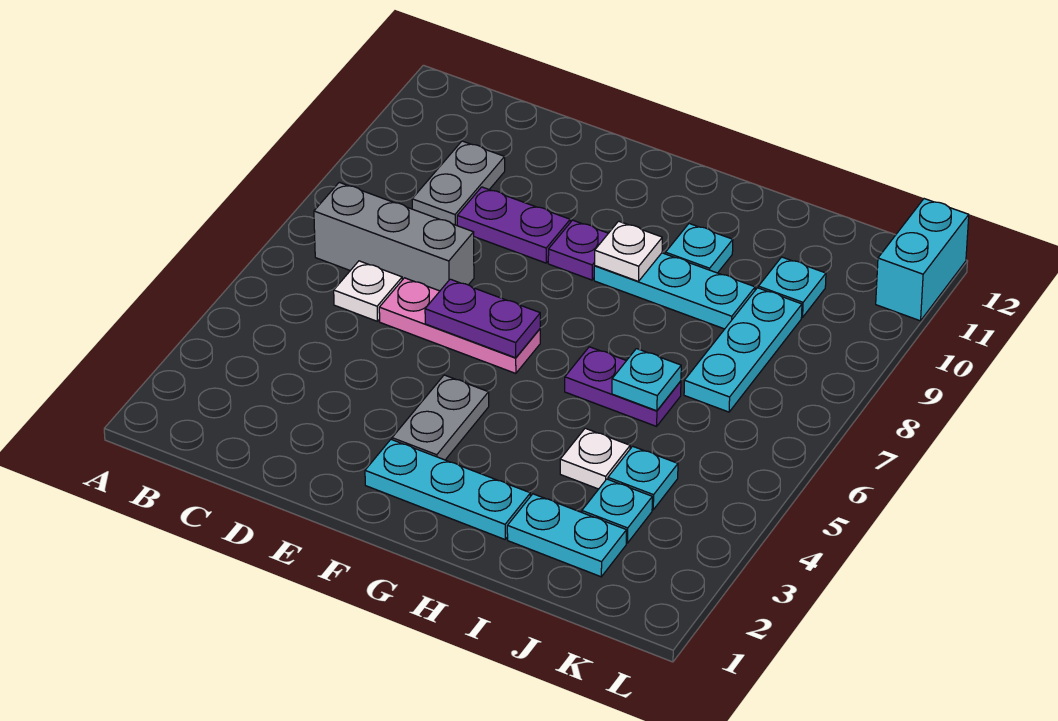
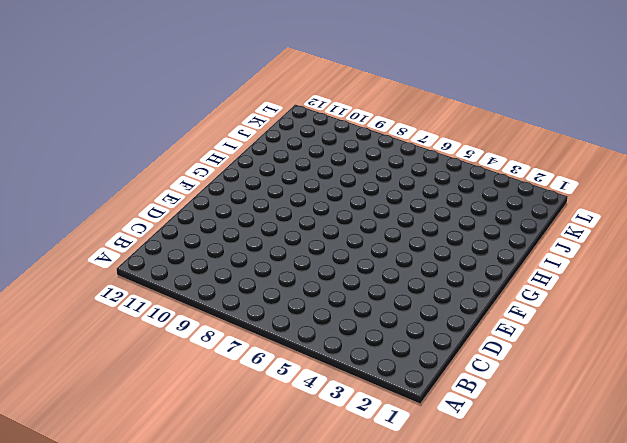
none -> grey 1x3 brick [314,182,474,291]
none -> white 1x1 plate [334,261,402,321]
none -> grey 1x2 plate [412,141,505,226]

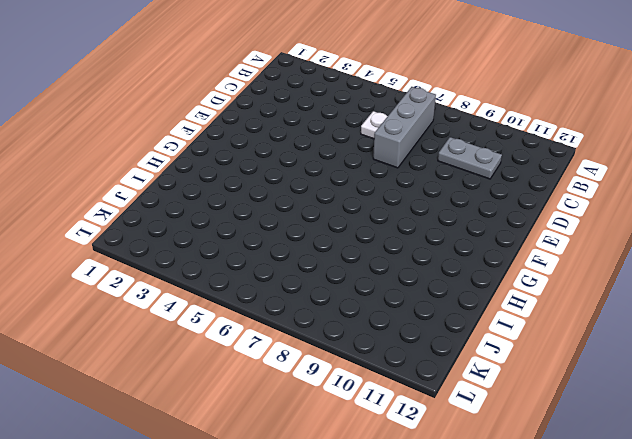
none -> pink 1x3 plate [379,278,540,373]
none -> purple 1x2 plate [457,187,570,263]
none -> cyan 1x3 plate [365,440,530,539]

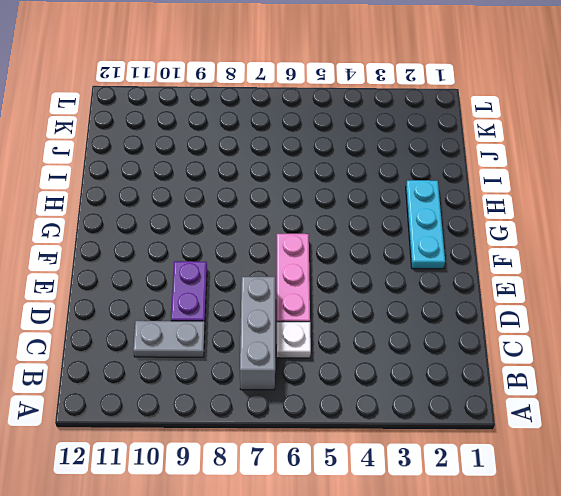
none -> grey 1x2 plate [392,375,489,460]
none -> purple 1x1 plate [548,220,608,280]
none -> cyan 1x3 plate [594,253,755,329]

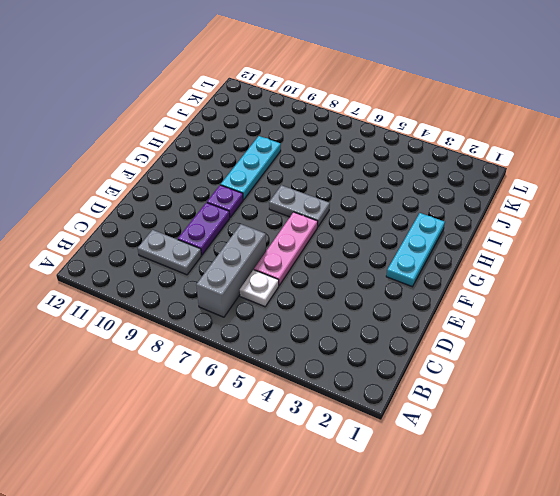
grey 1x2 plate [269,185,330,227] -> grey 1x2 plate moved to [392,375,489,460]
none -> purple 1x2 plate [565,347,681,426]
none -> cyan 1x1 plate [666,224,733,273]
none -> cyan 1x2 plate [507,494,626,577]

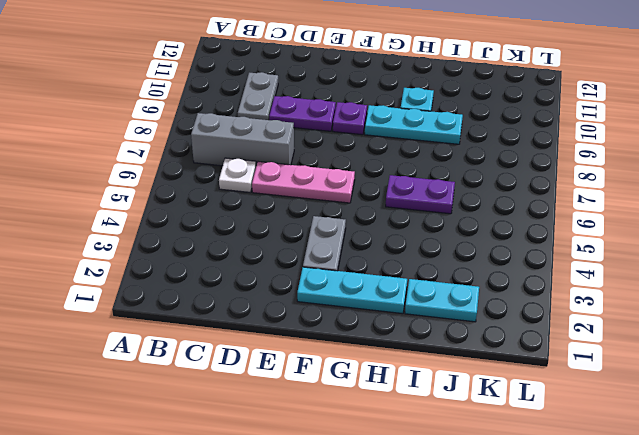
none -> white 1x1 plate [560,428,630,489]
none -> cyan 1x1 plate [582,479,652,543]
none -> cyan 1x1 plate [608,446,678,510]

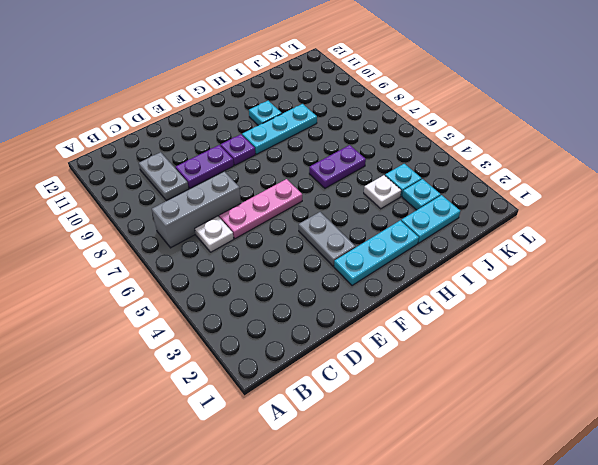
none -> cyan 1x3 plate [684,288,802,412]
none -> cyan 1x1 plate [758,257,826,317]
none -> cyan 1x2 brick [876,199,969,321]

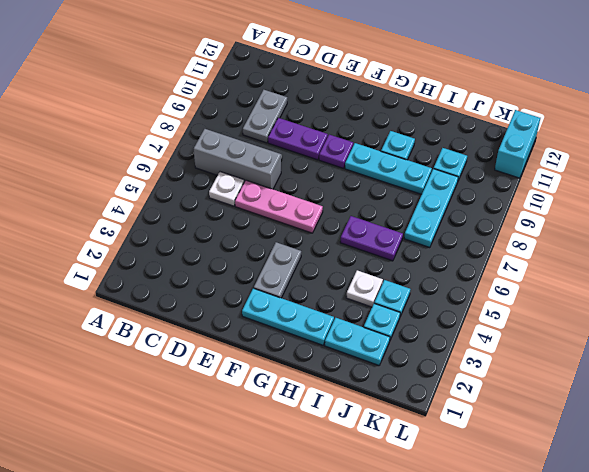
none -> purple 1x2 plate [425,279,540,358]
none -> white 1x1 plate [595,221,662,281]
none -> cyan 1x1 plate [612,349,681,411]

